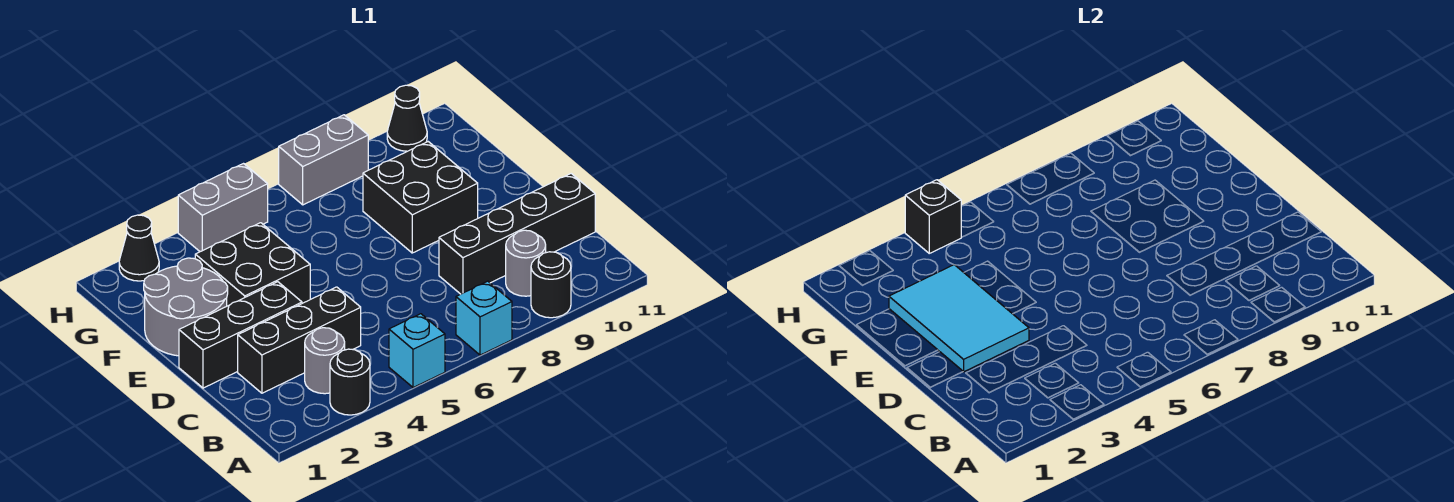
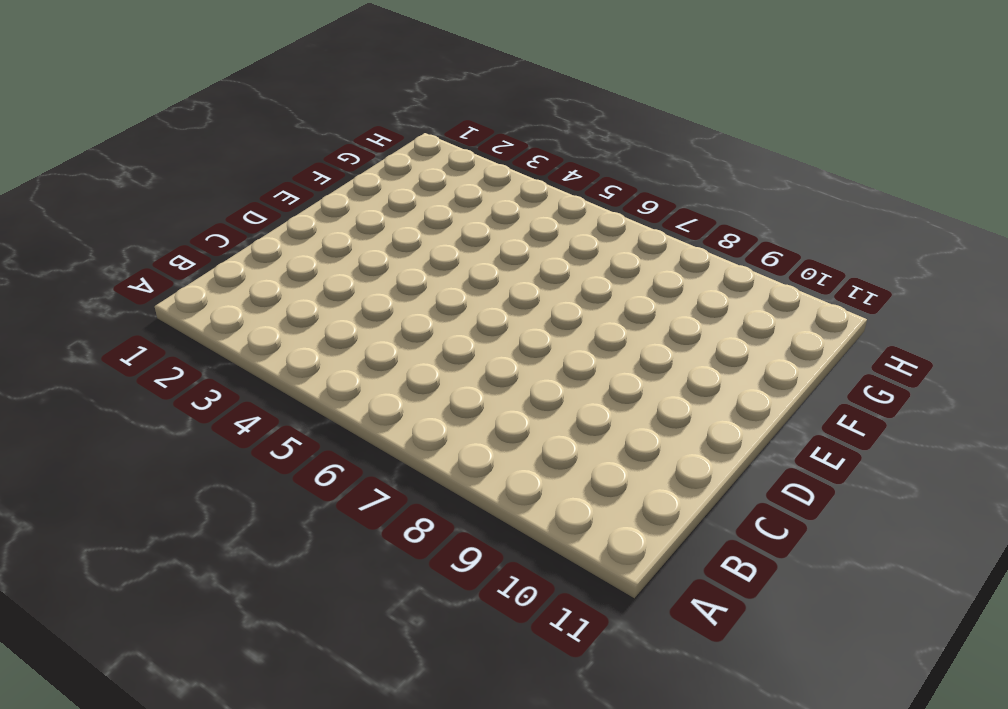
none -> black 1x1 round brick [330,349,370,415]
none -> cyan 1x1 brick [389,314,445,388]
none -> cyan 1x1 brick [456,281,512,355]

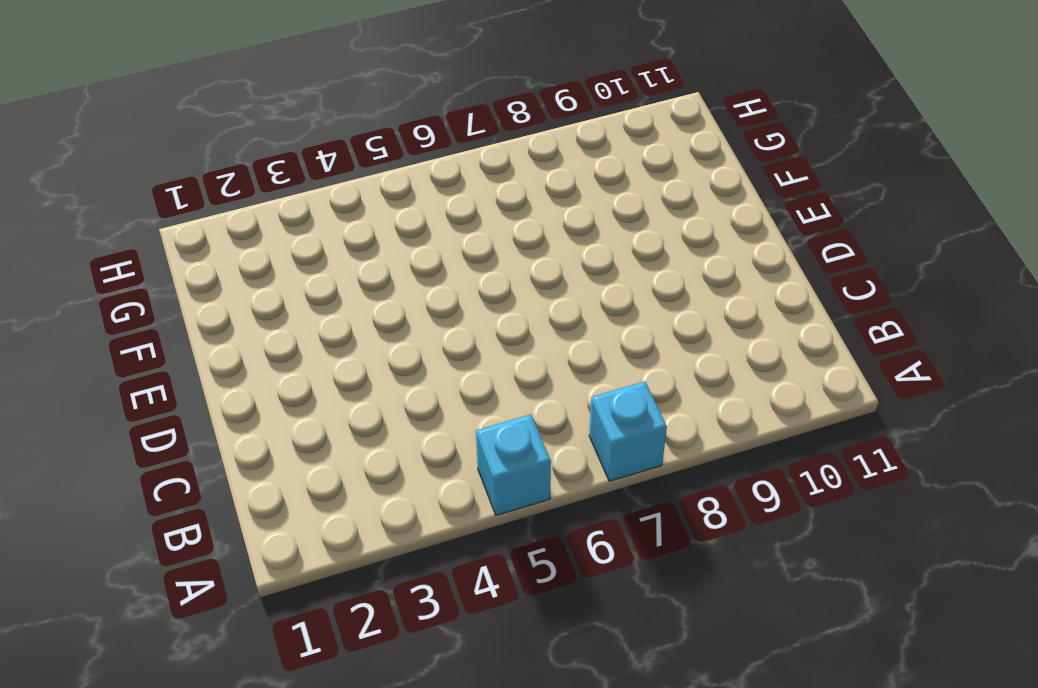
none -> black 1x1 round brick [330,349,370,415]
none -> black 1x1 round brick [531,252,571,318]
none -> grey 1x1 round brick [305,328,345,394]

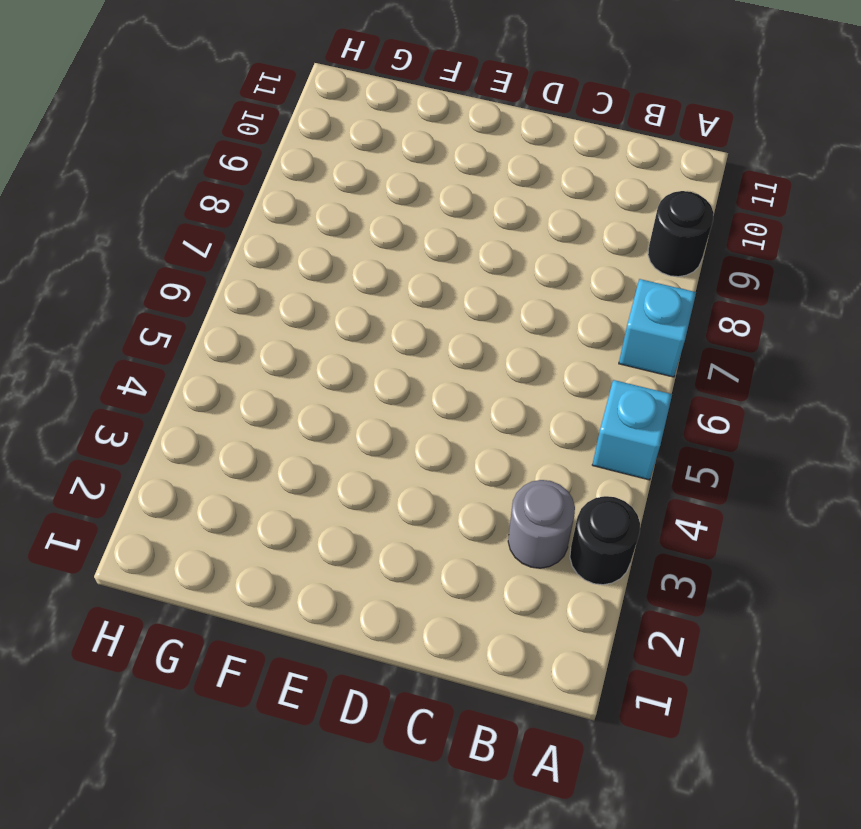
none -> grey 1x1 round brick [506,230,546,296]
none -> black 1x3 brick [238,287,361,393]
none -> black 1x4 brick [439,174,595,294]

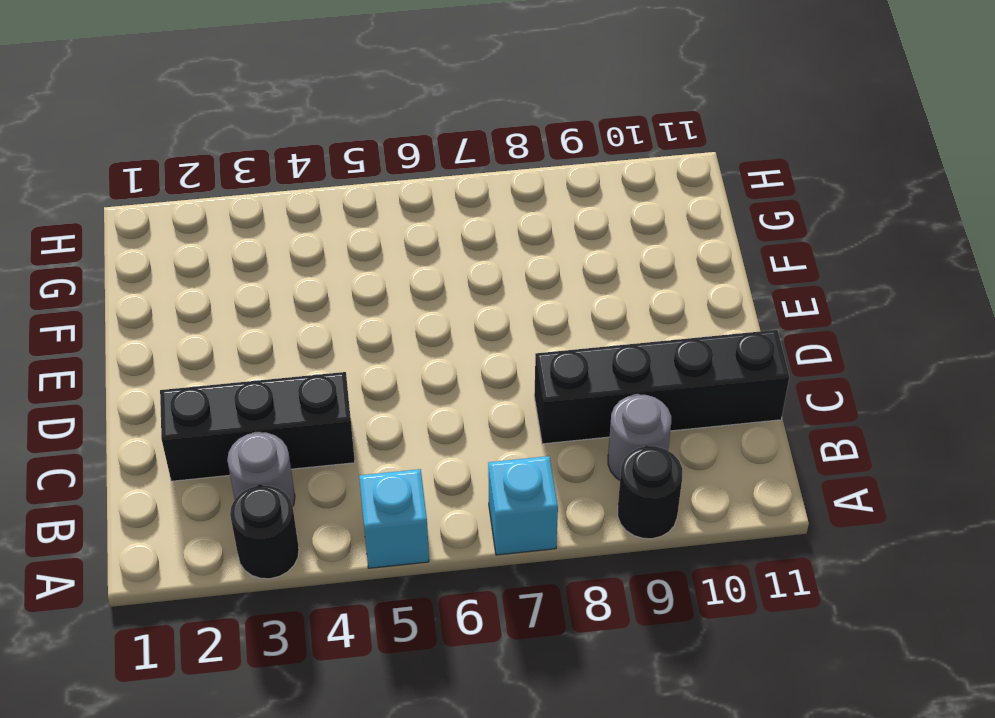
none -> black 1x3 brick [179,282,302,388]
none -> grey 2x2 round brick [144,258,228,356]
none -> black 2x2 brick [195,223,310,306]

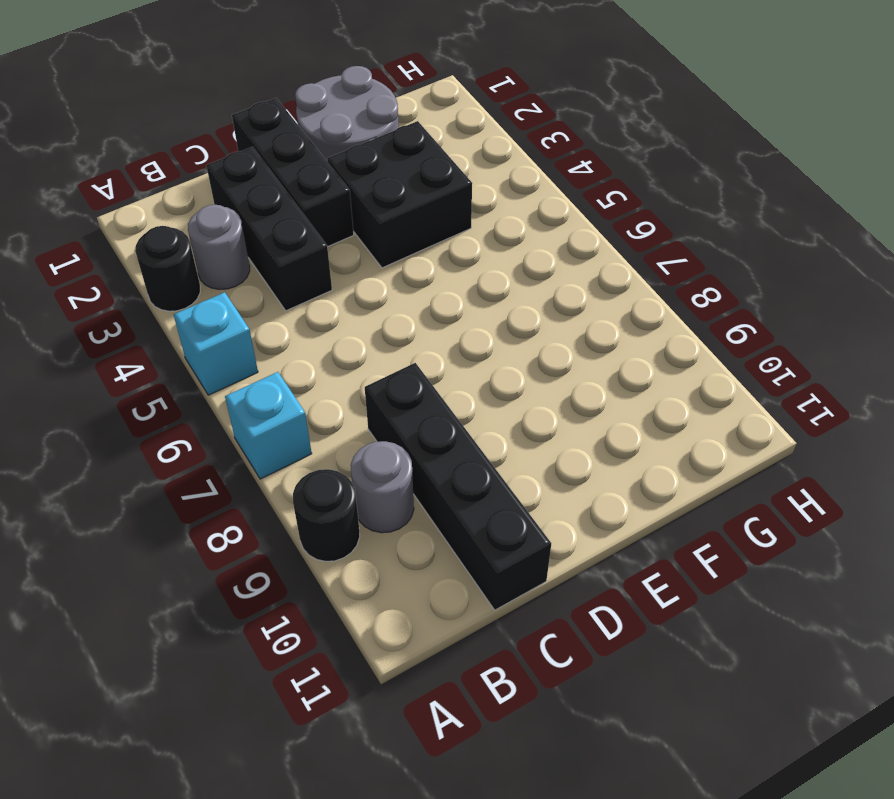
none -> black 2x2 brick [363,142,478,253]
none -> black 1x1 cone [119,215,159,281]
none -> grey 1x2 brick [178,164,268,252]

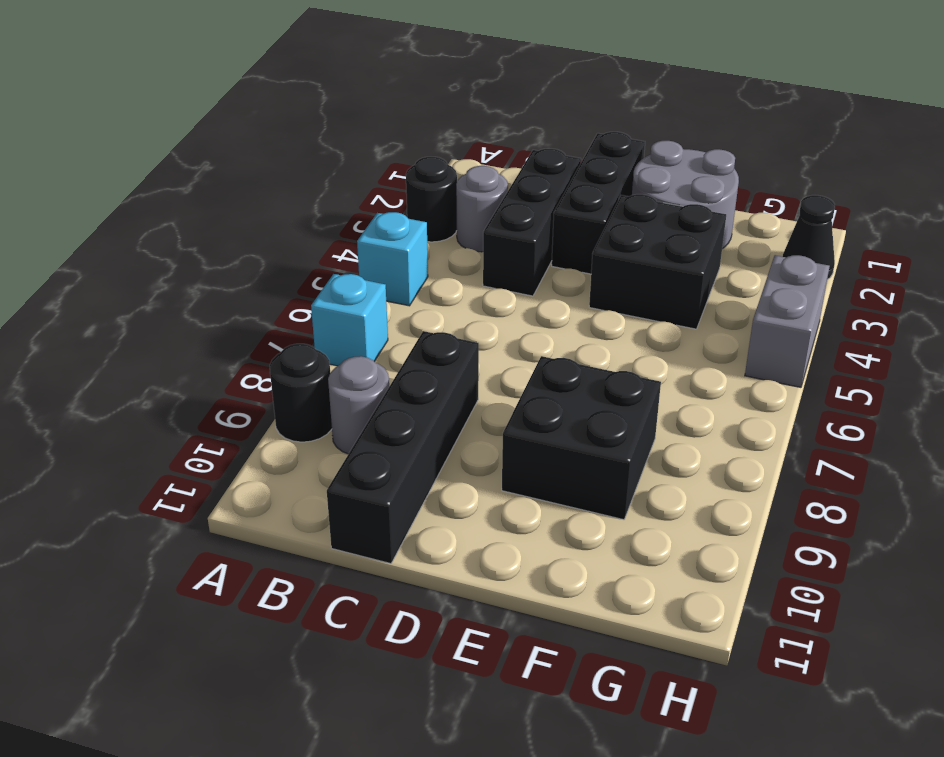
none -> grey 1x2 brick [279,115,368,205]
none -> black 1x1 cone [387,85,427,151]
none -> cyan 2x3 tile [889,265,1029,372]

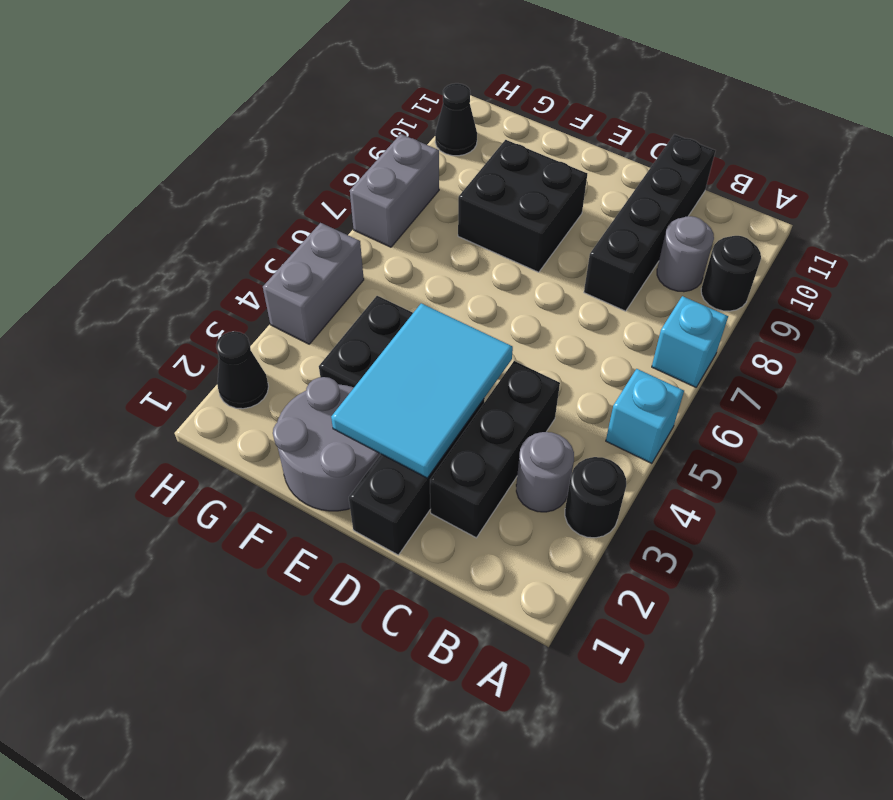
cyan 2x3 tile [331,303,513,478] -> cyan 2x3 tile turned to [889,265,1029,372]
none -> black 1x1 brick [905,180,961,253]

